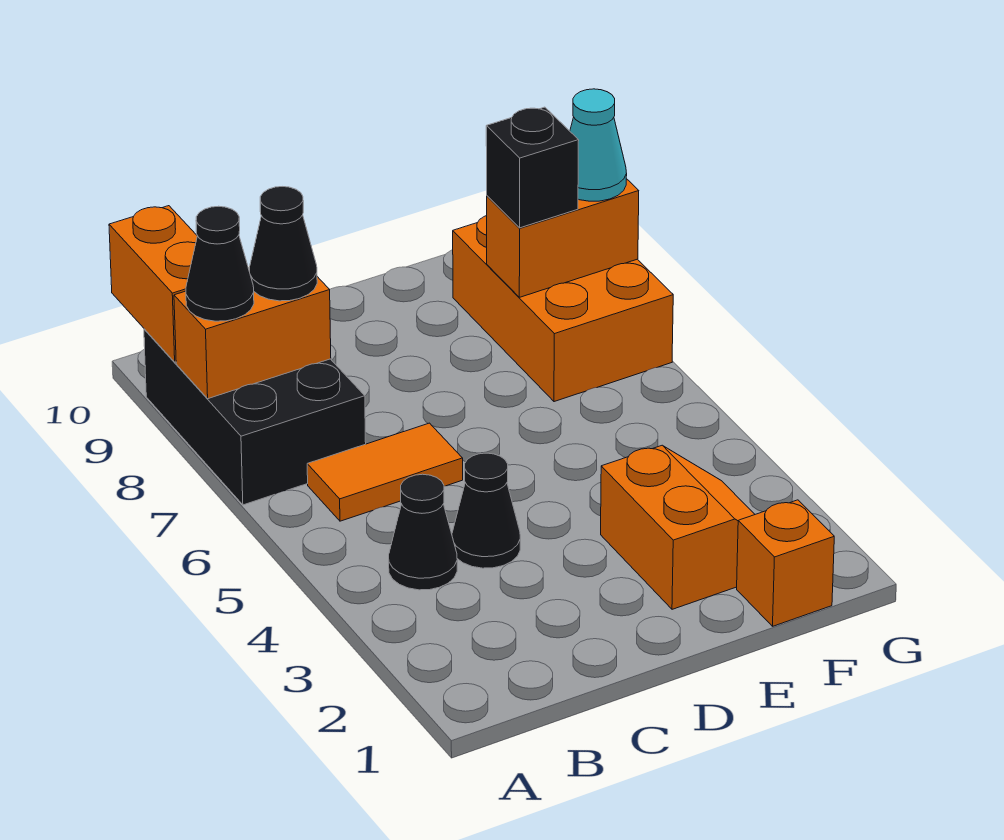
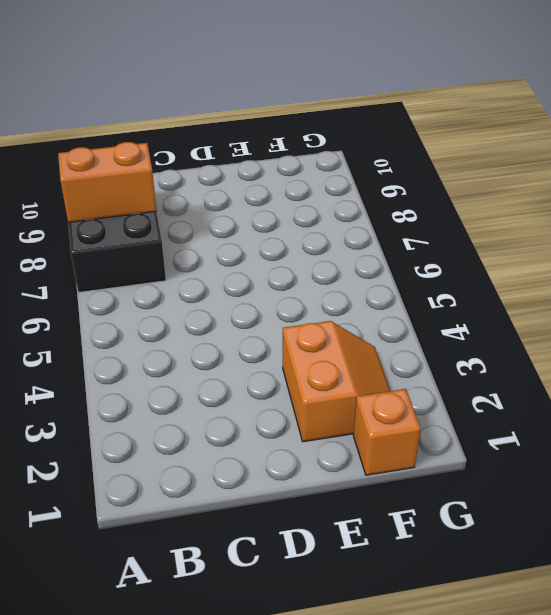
none -> black 1x1 cone [389,474,457,590]
none -> orange 1x2 tile [307,423,463,521]
none -> black 1x1 cone [452,453,520,568]

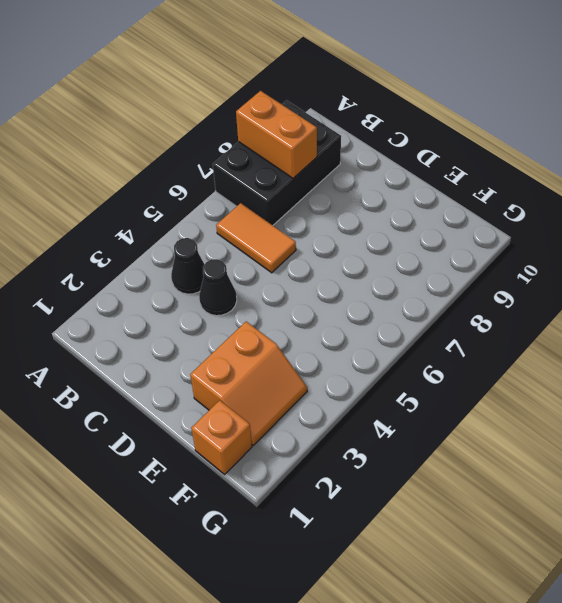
none -> orange 2x3 brick [453,216,673,402]
none -> orange 1x2 brick [109,206,197,362]
none -> orange 1x2 brick [487,179,639,297]

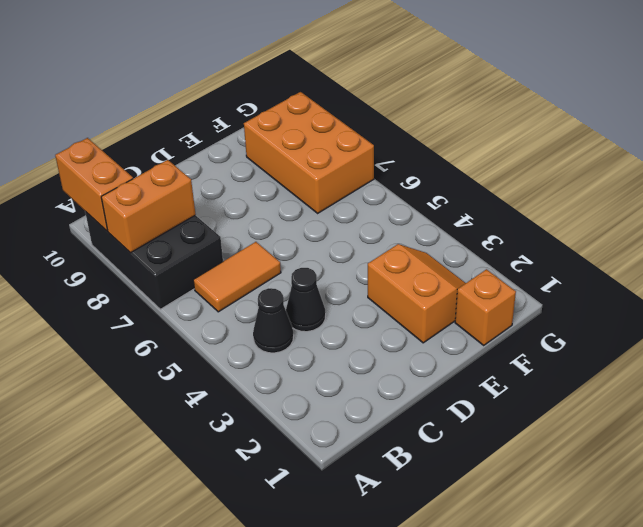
none -> orange 1x2 brick [487,179,639,297]
none -> black 1x1 cone [186,206,254,321]
none -> black 1x1 cone [249,187,317,301]

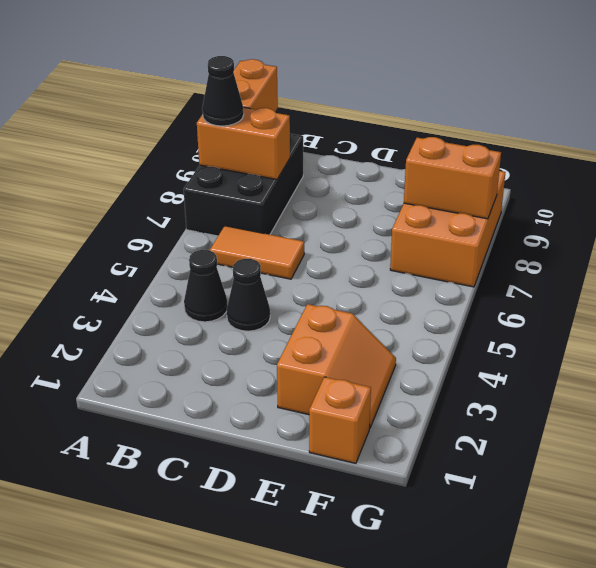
none -> black 1x1 cone [249,187,317,301]
none -> black 1x1 brick [486,107,579,228]
none -> cyan 1x1 cone [570,89,627,201]

